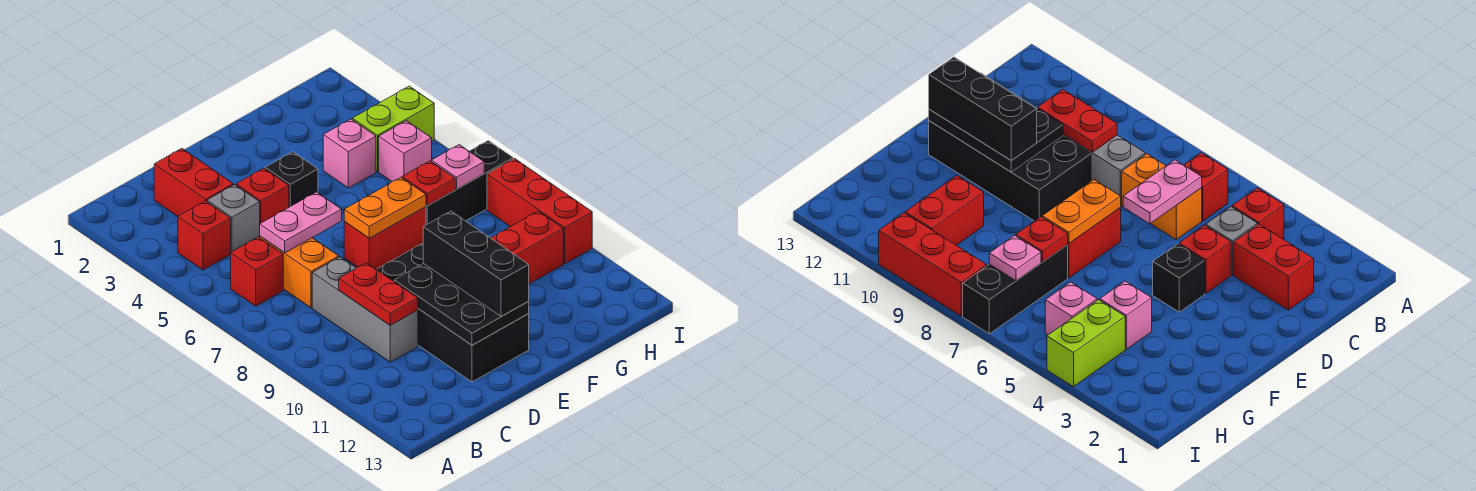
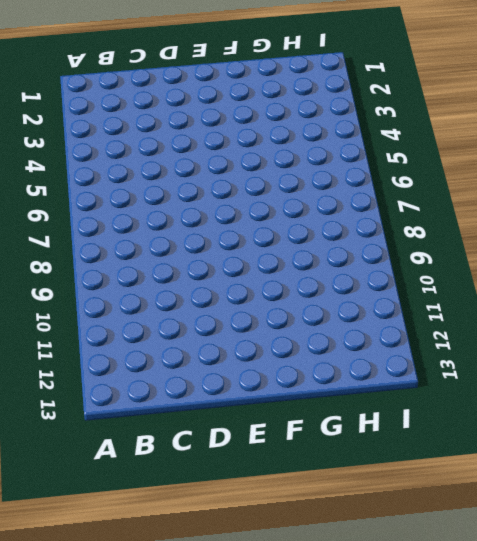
none -> red 1x1 brick [178,201,231,270]
none -> red 1x1 brick [231,237,283,306]
none -> red 1x2 brick [154,149,233,216]

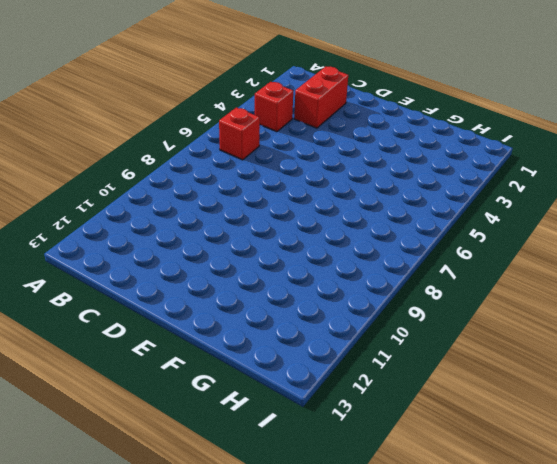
none -> grey 1x1 brick [207,185,260,252]
none -> orange 1x2 brick [260,237,339,308]
none -> grey 1x3 brick [312,257,418,362]

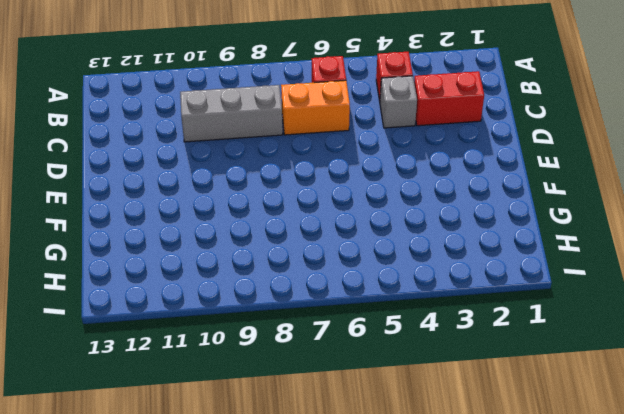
none -> red 1x1 brick [236,168,289,223]
none -> black 2x4 brick [377,243,529,382]
none -> black 1x1 brick [265,152,318,207]

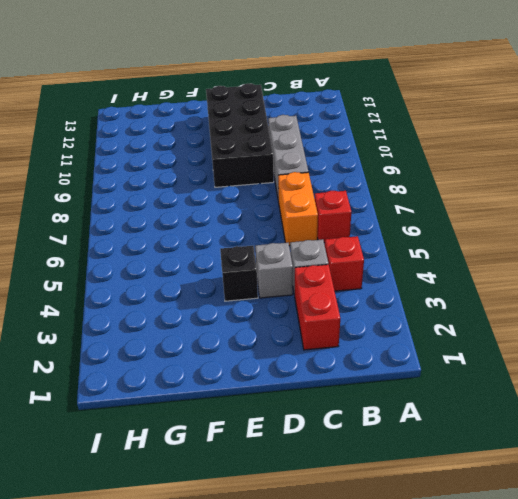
grey 1x1 brick [255,243,293,298] -> red 1x1 brick [236,168,289,223]
none -> red 1x2 brick [344,207,426,269]
none -> pink 1x1 brick [323,119,376,188]
none -> black 1x3 brick [426,141,513,225]

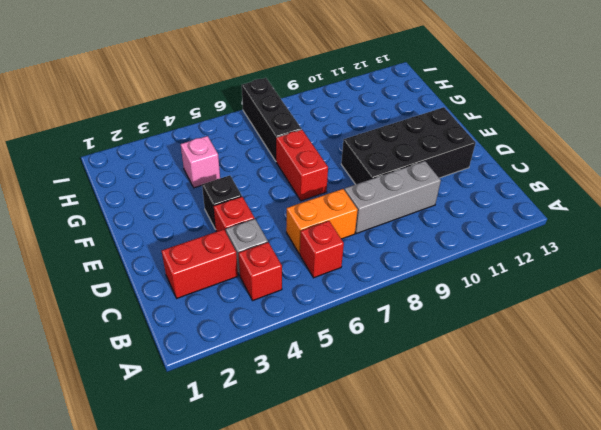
none -> red 1x2 brick [491,211,563,284]
none -> lime 1x2 brick [352,86,434,172]
none -> pink 1x1 brick [379,121,432,181]

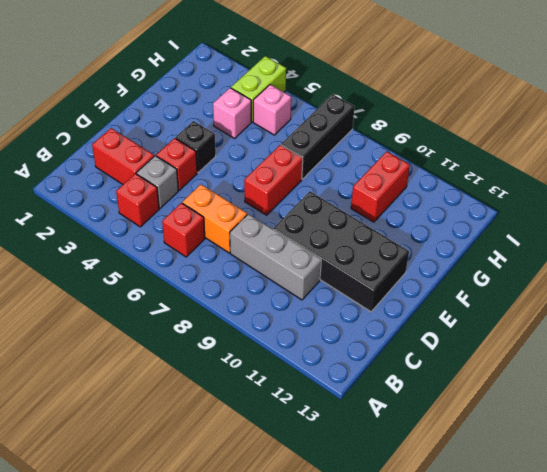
none -> red 1x3 brick [487,159,592,264]
none -> pink 1x2 plate [260,192,342,253]
none -> red 1x2 plate [339,263,418,325]

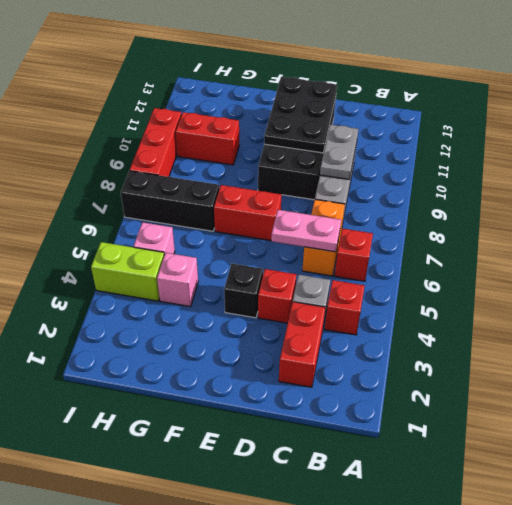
grey 1x2 plate [320,125,358,179] -> red 1x2 plate [339,263,418,325]
none -> orange 1x2 plate [344,178,426,238]
none -> red 1x1 plate [402,161,455,206]
none -> pink 1x1 plate [431,145,484,189]

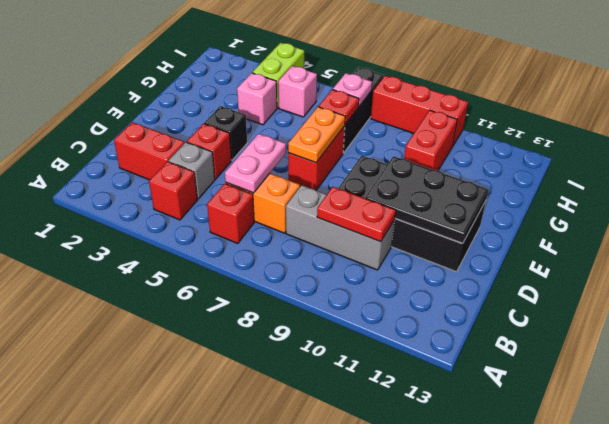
none -> black 1x3 brick [423,211,529,316]

